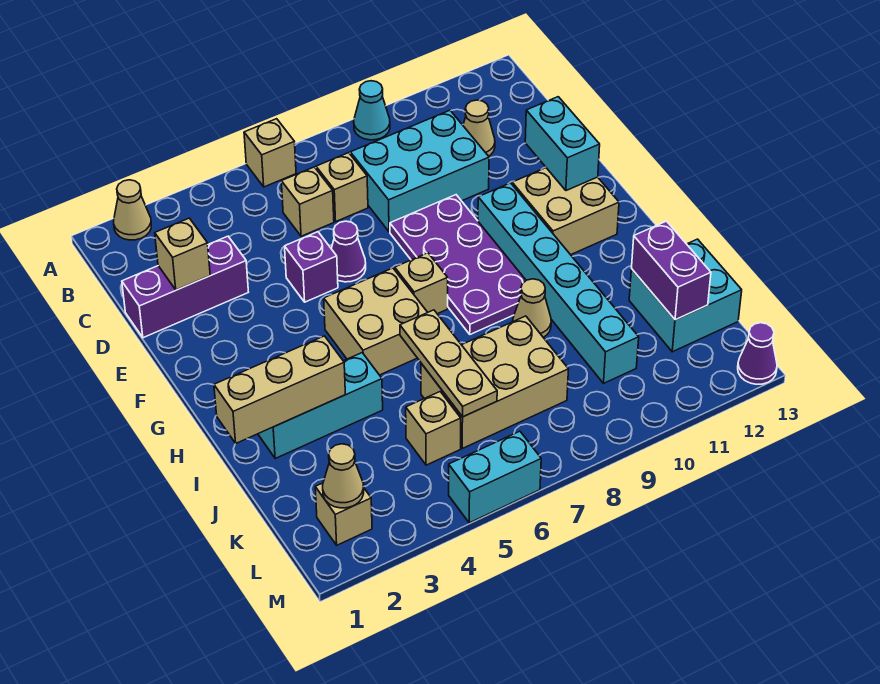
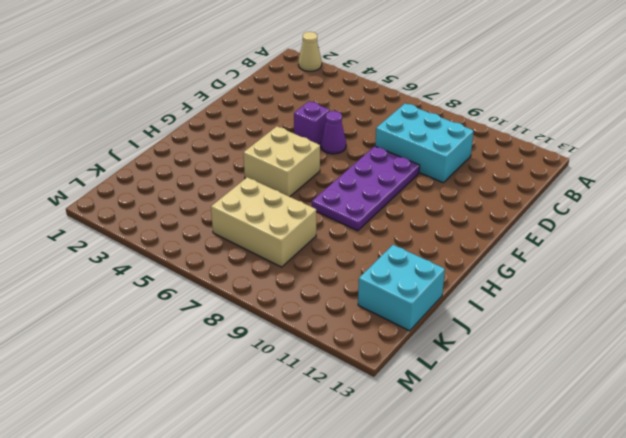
none -> tan 1x1 brick [244,119,296,187]
none -> cyan 1x1 cone [354,81,390,140]
none -> tan 1x1 brick [281,167,334,236]

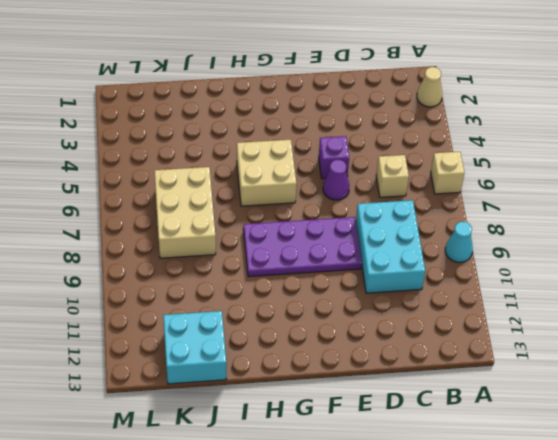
none -> tan 1x1 brick [316,153,368,221]
none -> tan 1x1 cone [463,100,495,156]
none -> purple 1x3 brick [122,236,248,338]

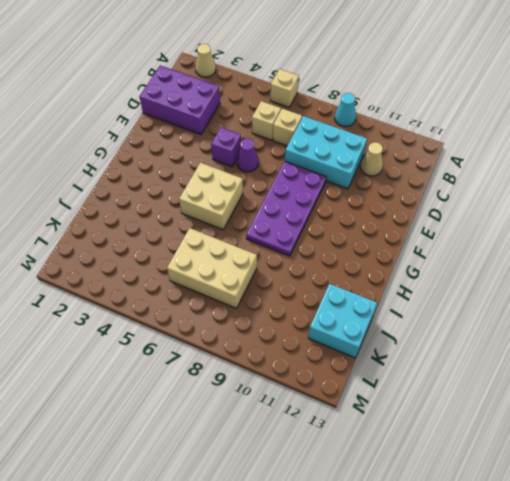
purple 2x3 brick [140,65,220,134] -> purple 1x3 brick [122,236,248,338]
none -> cyan 1x6 brick [478,183,639,383]
none -> tan 2x2 brick [512,168,619,255]
none -> tan 1x1 brick [395,253,448,314]

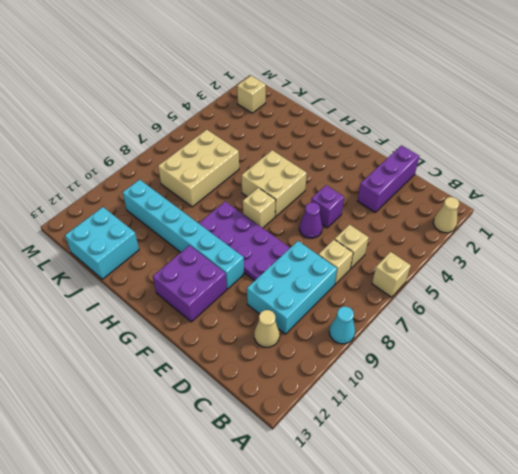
purple 2x2 brick [153,245,227,322] -> tan 2x2 brick [512,168,619,255]
none -> cyan 1x3 brick [258,353,383,458]
none -> tan 1x1 cone [513,279,551,337]
none -> tan 1x1 brick [406,392,461,465]

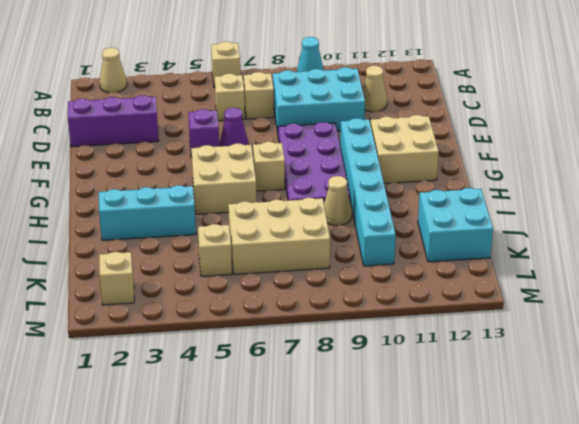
none -> cyan 1x2 brick [449,431,541,523]
none -> purple 1x1 cone [738,323,777,384]
none -> tan 1x1 brick [155,218,210,290]

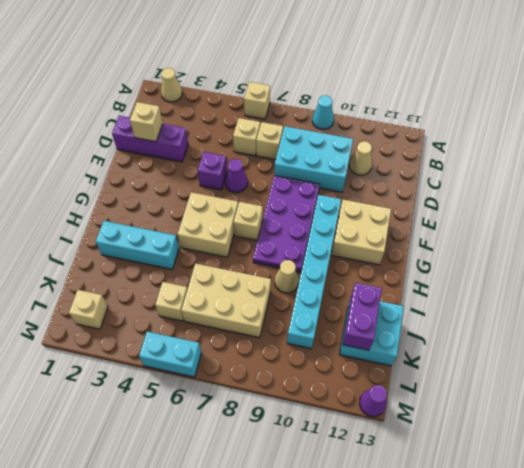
none -> cyan 1x2 brick [525,97,600,191]
none -> tan 1x3 brick [214,336,345,443]
none -> tan 1x3 plate [400,310,497,417]

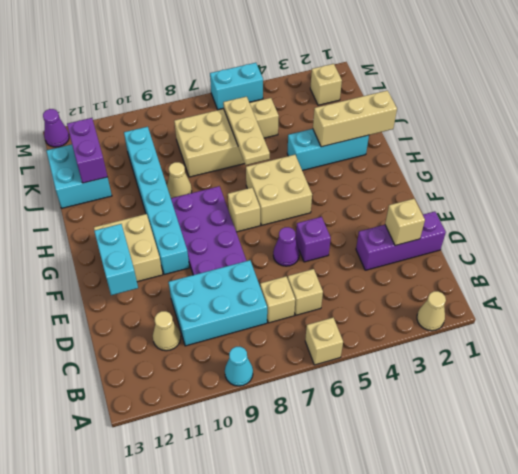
none -> tan 1x1 cone [323,444,364,508]

